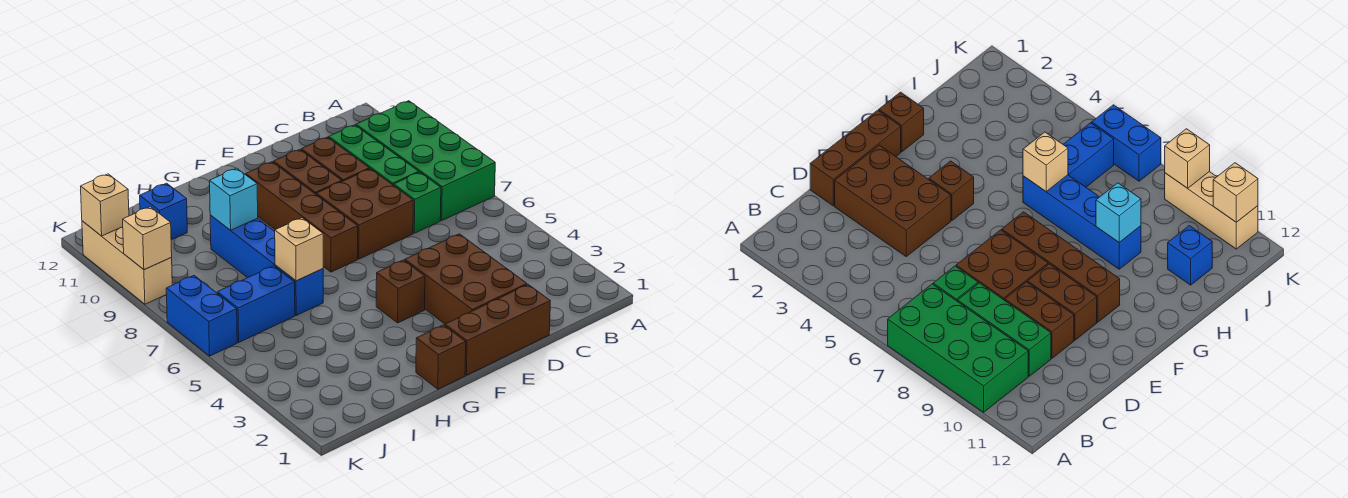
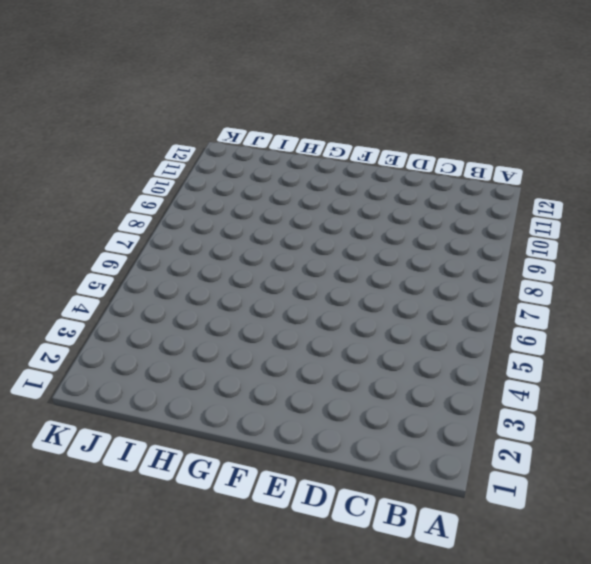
none -> green 2x4 brick [356,101,495,220]
none -> green 1x1 brick [394,172,441,233]
none -> green 1x3 brick [329,125,419,185]

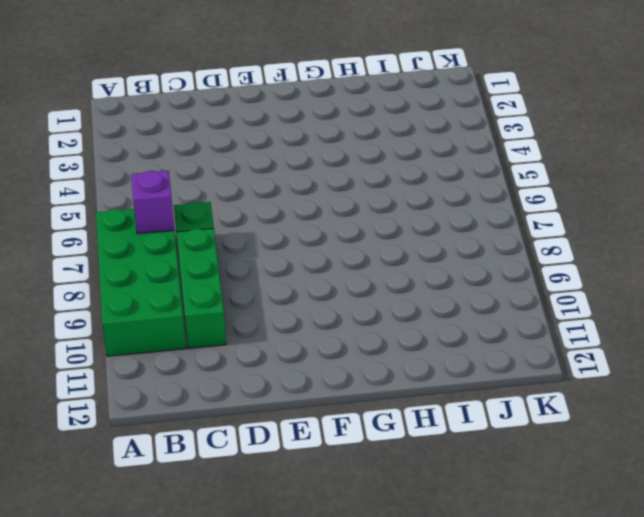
purple 1x1 brick [131,171,174,234] -> none
none -> brown 1x3 brick [445,284,550,375]
none -> brown 2x3 brick [405,234,527,324]
none -> brown 2x2 brick [316,169,413,259]

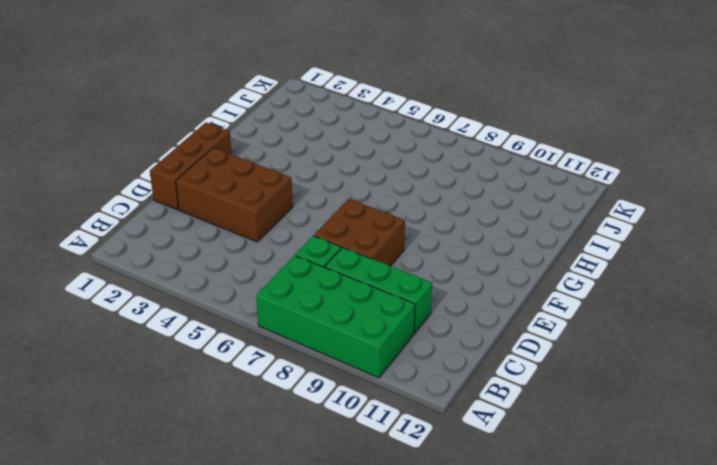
none -> brown 1x2 brick [301,137,369,181]
none -> brown 1x2 brick [273,149,342,194]
none -> brown 1x1 brick [376,260,425,323]

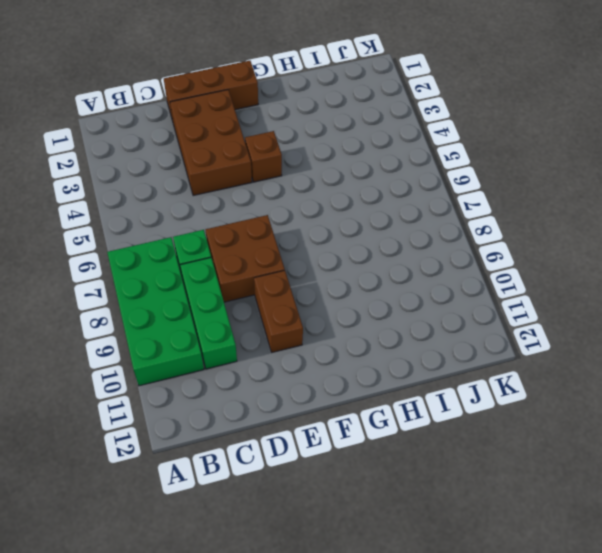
none -> brown 1x2 brick [301,137,369,181]
none -> brown 1x4 brick [246,162,358,272]
none -> brown 1x1 brick [416,325,466,389]

